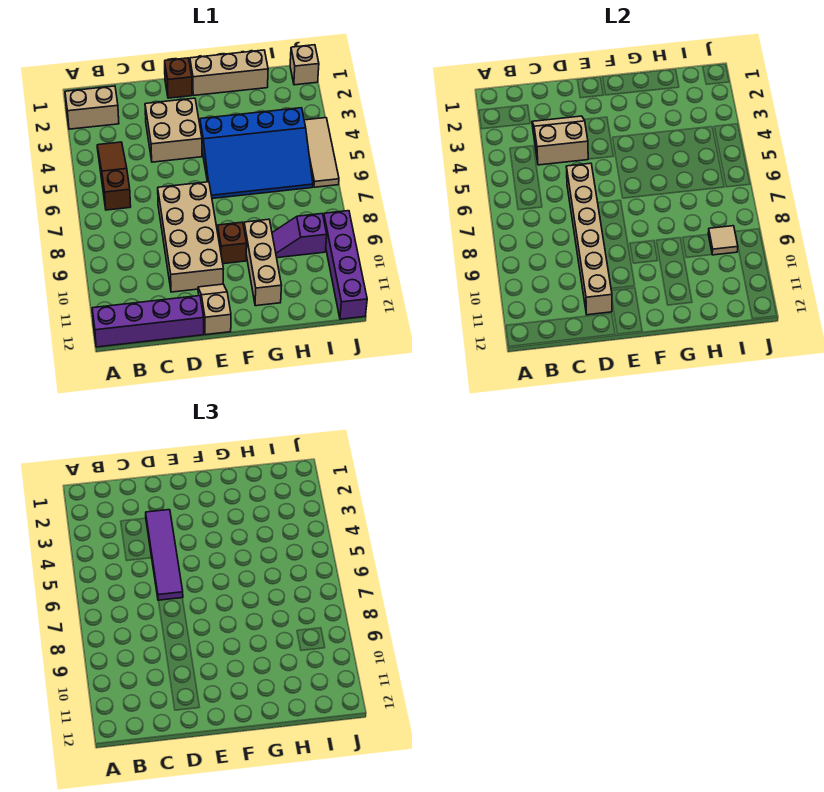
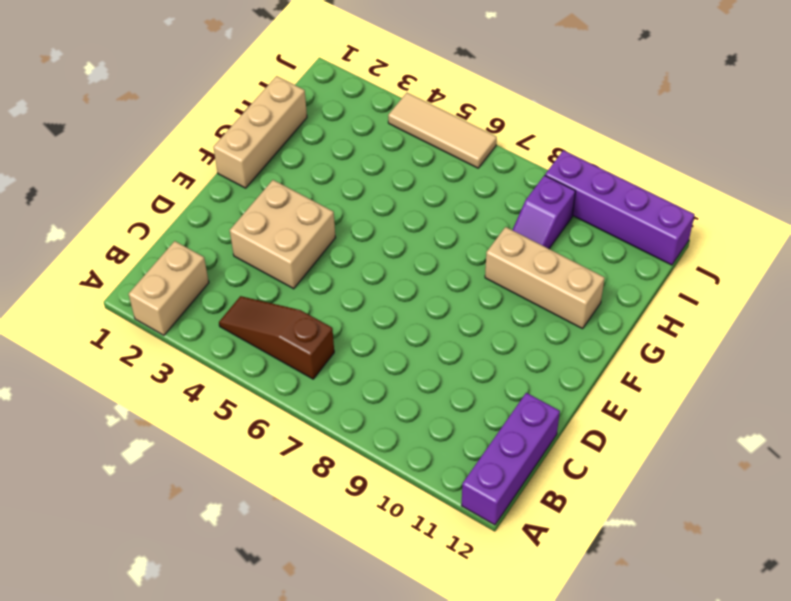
purple 1x3 brick [461,393,560,525] -> purple 1x4 brick [92,296,204,347]
none -> tan 2x4 brick [158,182,223,292]
none -> brown 1x1 brick [165,58,192,98]
none -> tan 1x2 slope [198,284,231,335]

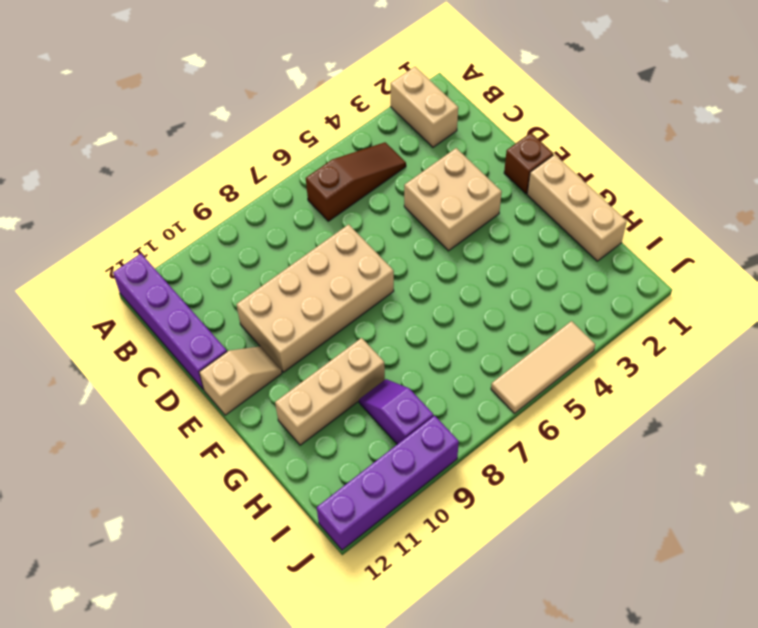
none -> blue 3x4 slope [200,108,313,199]
none -> brown 1x1 brick [218,222,247,264]
none -> tan 1x1 brick [290,45,319,85]

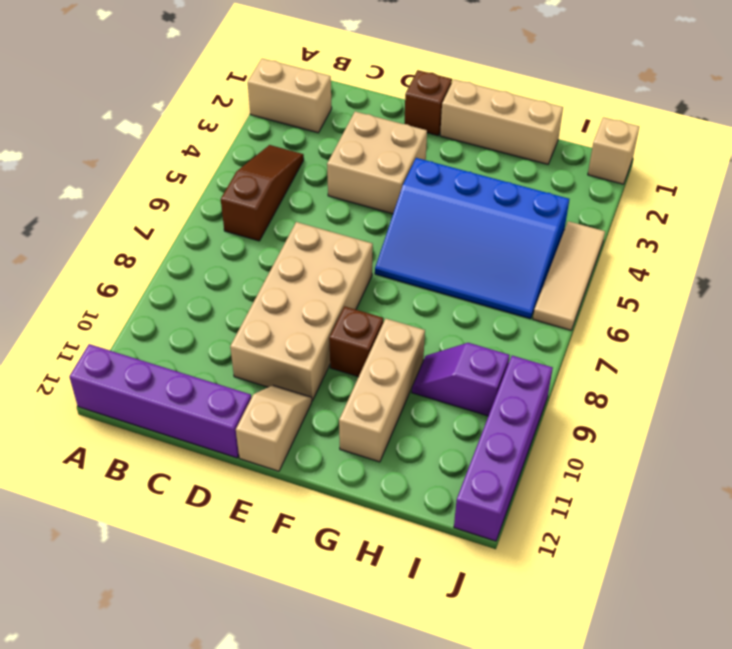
none -> tan 2x2 slope [532,116,588,165]
none -> tan 1x6 brick [566,163,612,315]
none -> tan 1x1 tile [708,226,738,255]

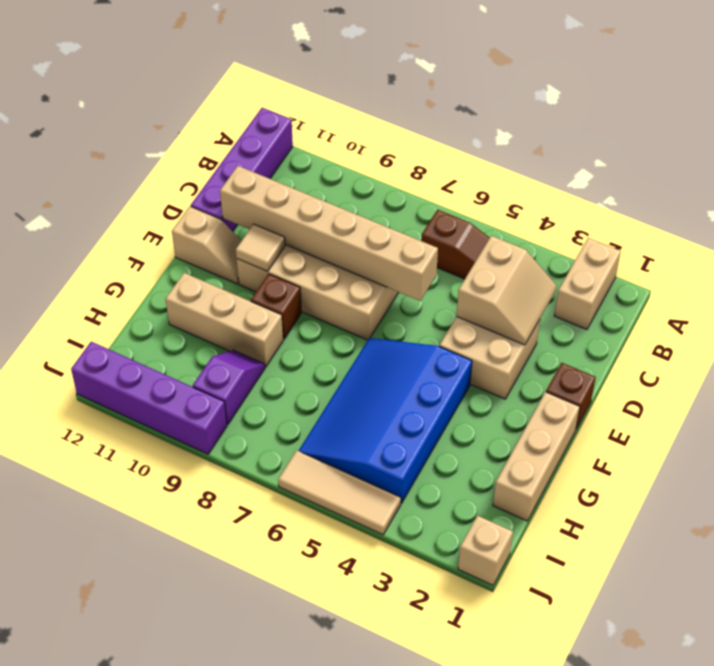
tan 1x1 tile [236,224,285,271] -> tan 1x1 tile moved to [708,226,738,255]
none -> purple 1x4 tile [146,510,183,600]

